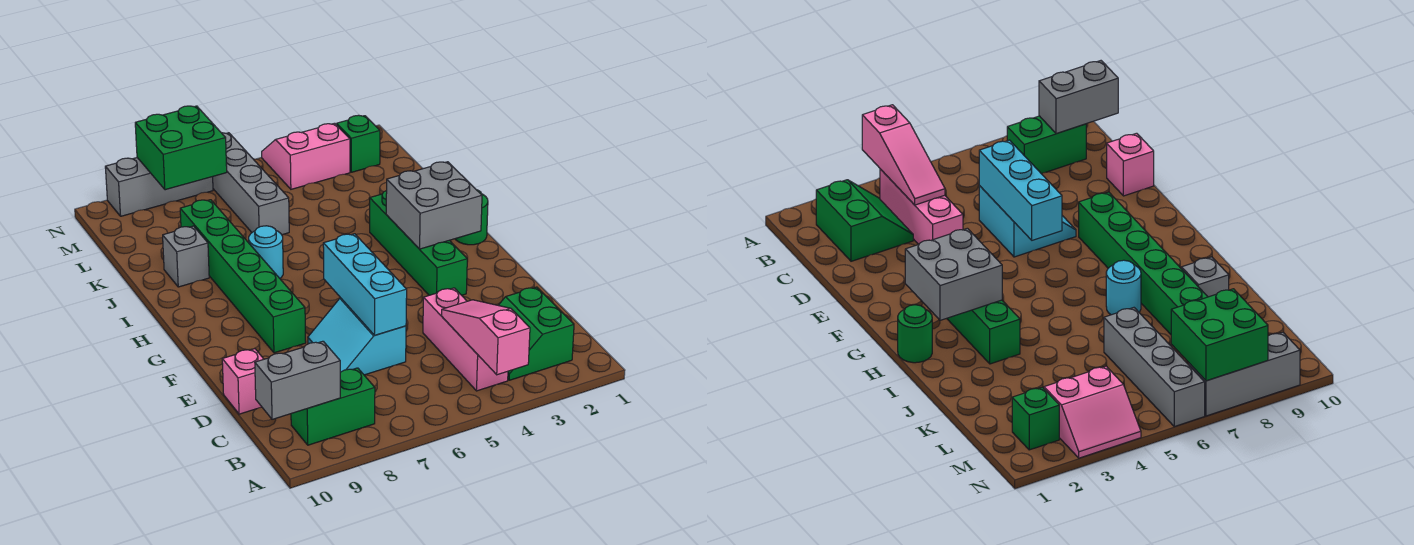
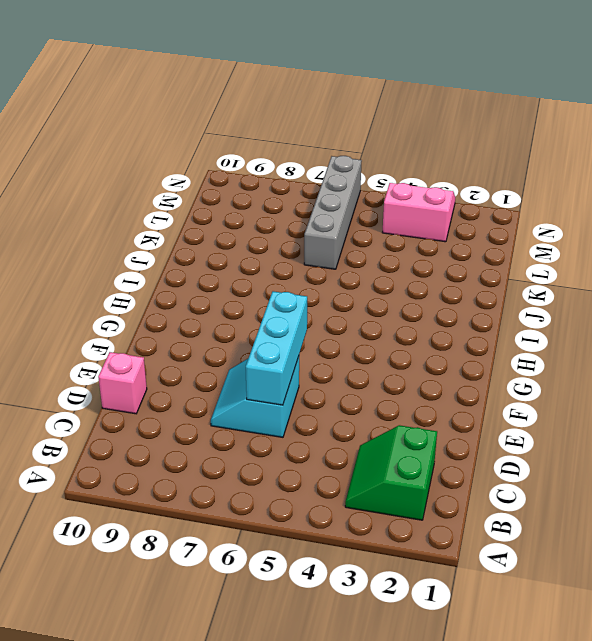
none -> pink 1x3 brick [423,288,508,391]
none -> green 1x2 brick [291,368,375,445]
none -> green 1x4 brick [370,191,467,295]

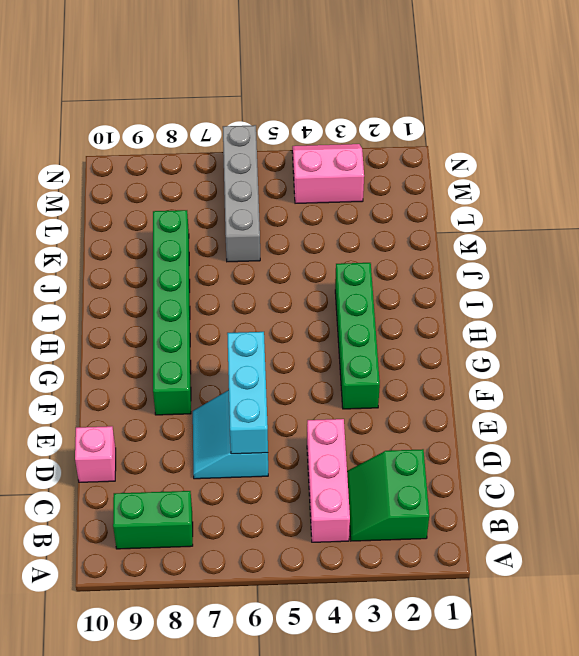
none -> green 1x1 round brick [456,190,488,245]
none -> cyan 1x1 round brick [249,226,283,278]
none -> grey 1x1 brick [163,226,209,287]

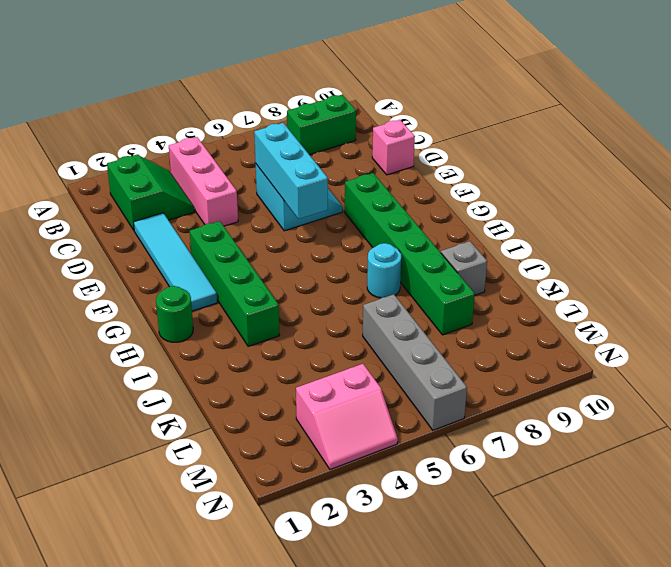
cyan 1x4 tile [134,213,217,311] -> none
none -> green 1x1 brick [337,115,380,172]
none -> grey 1x3 brick [105,158,213,216]
none -> pink 1x3 slope [442,300,530,375]

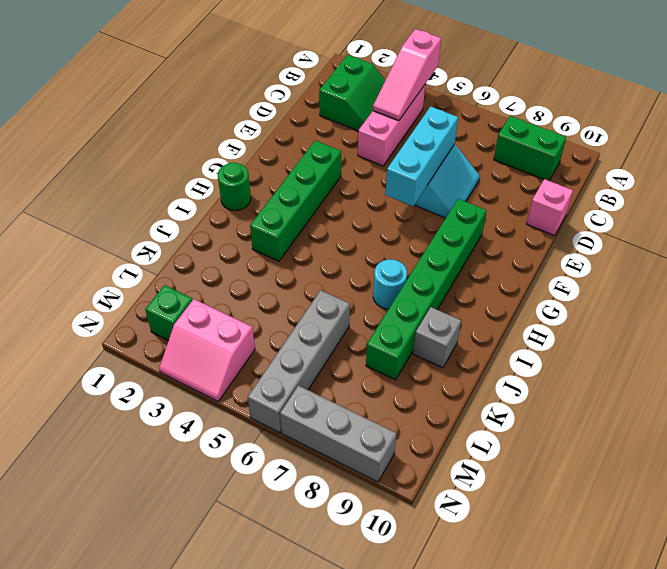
none -> grey 1x2 brick [255,341,340,419]
none -> grey 2x2 brick [386,162,482,249]
none -> green 2x2 brick [135,106,227,190]

